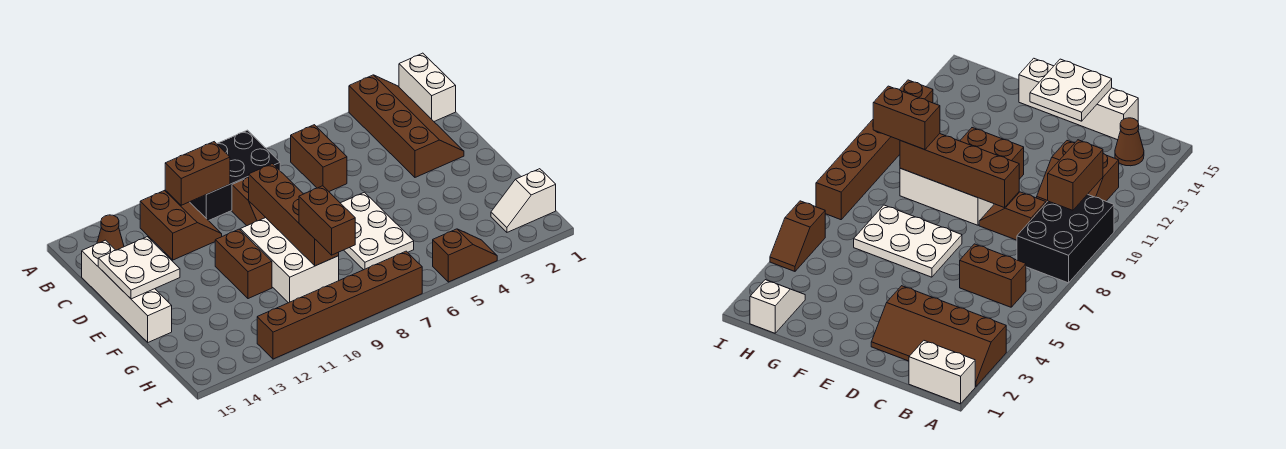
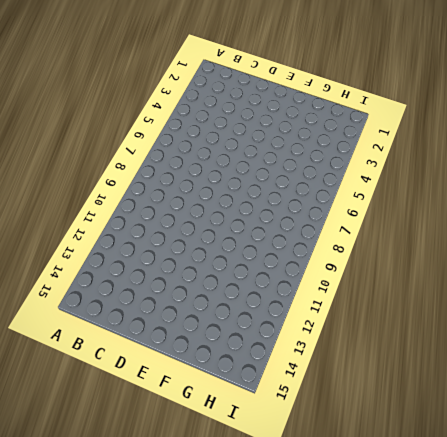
none -> white 1x2 brick [399,53,456,121]
none -> brown 2x4 slope [349,75,464,177]
none -> black 2x3 brick [190,130,280,221]

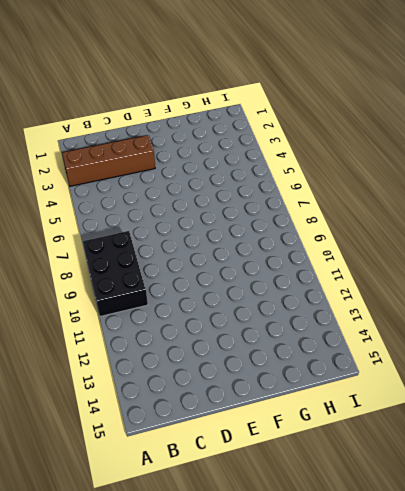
none -> white 1x2 brick [399,53,456,121]
none -> brown 1x2 brick [291,125,347,191]
none -> brown 2x2 slope [140,190,222,260]

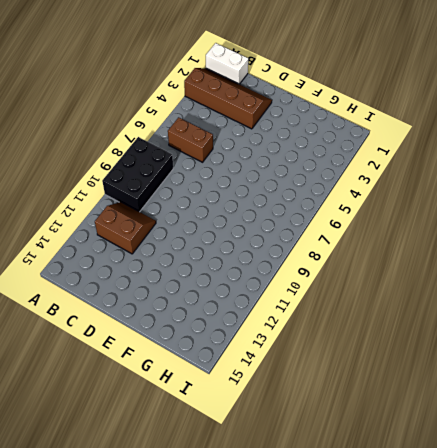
none -> brown 1x1 cone [97,215,124,250]
none -> brown 1x2 slope [232,177,266,226]
none -> white 1x4 brick [82,240,172,342]

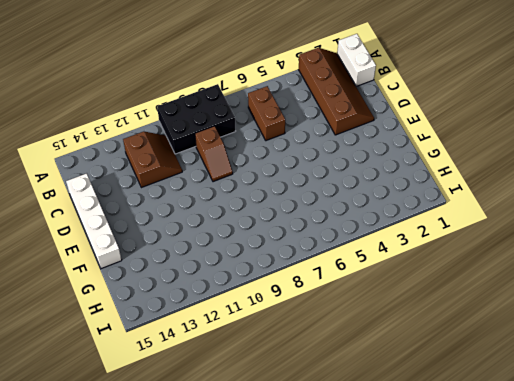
none -> brown 1x1 cone [97,215,124,250]
none -> white 2x3 plate [341,192,414,270]
none -> white 2x3 brick [240,218,339,303]

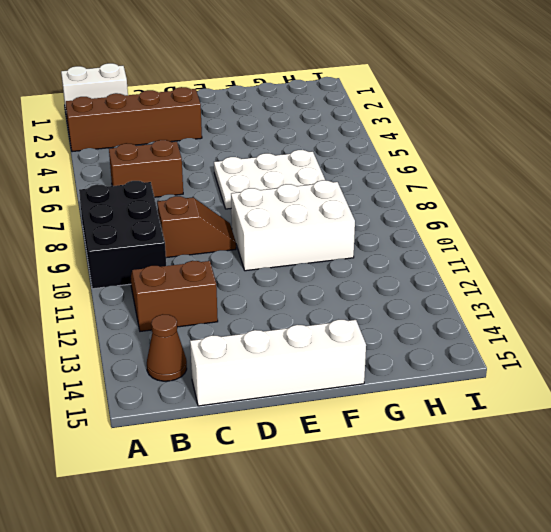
none -> brown 1x2 brick [215,229,272,299]
none -> white 1x2 slope [491,169,556,232]
none -> brown 1x2 slope [433,229,497,282]

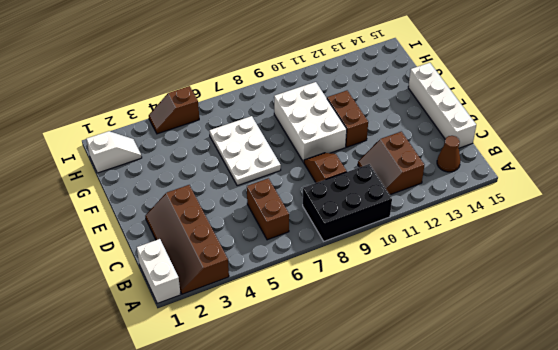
none -> brown 1x6 brick [257,251,422,359]
none -> brown 1x2 brick [165,142,230,205]
none -> brown 1x4 brick [249,164,339,266]

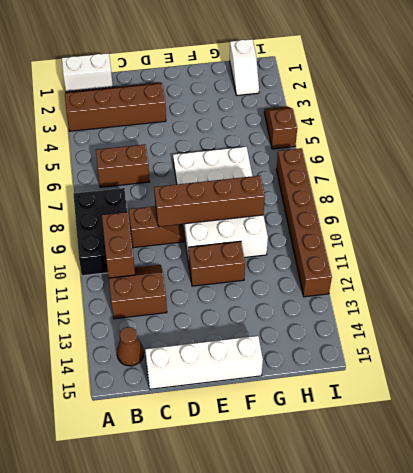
none -> white 2x2 plate [98,237,180,299]
none -> brown 1x2 brick [299,186,355,255]

